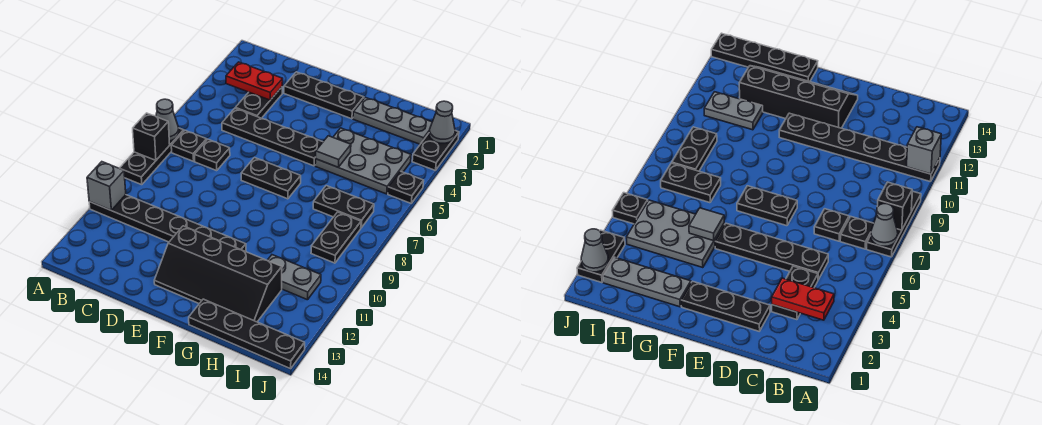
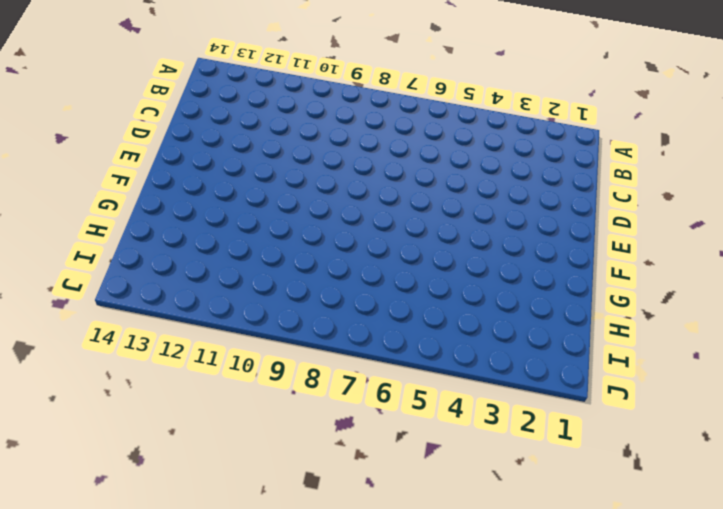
none -> black 1x3 plate [120,128,184,185]
none -> black 1x6 plate [89,195,246,252]
none -> black 1x1 plate [171,131,207,161]

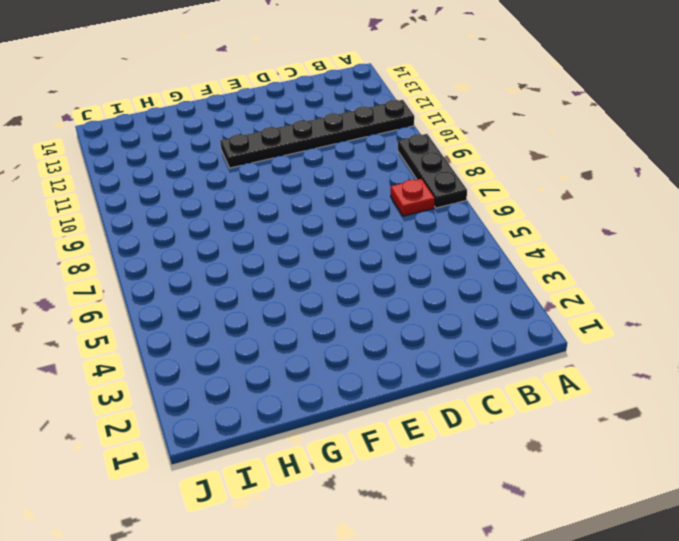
red 1x1 plate [391,179,435,216] -> black 1x1 plate [171,131,207,161]
none -> black 1x2 plate [236,87,282,118]
none -> black 1x4 plate [222,108,323,166]
none -> black 1x1 plate [194,139,230,171]

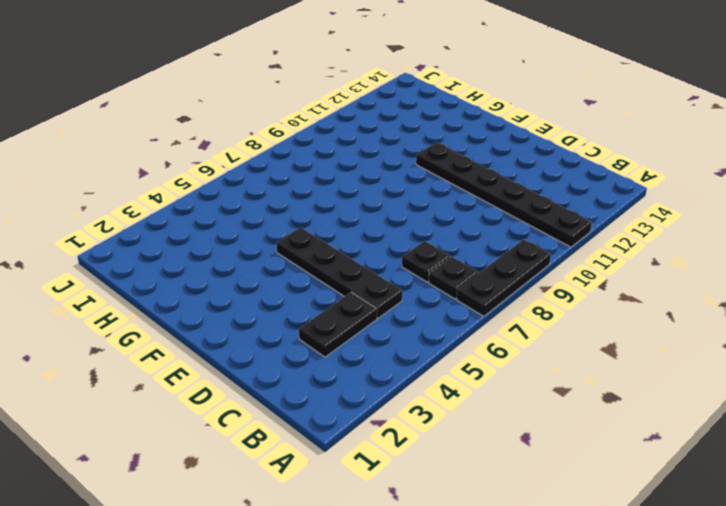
none -> black 1x3 plate [284,72,364,119]
none -> black 1x2 plate [241,158,301,199]
none -> black 2x4 slope [154,226,282,322]

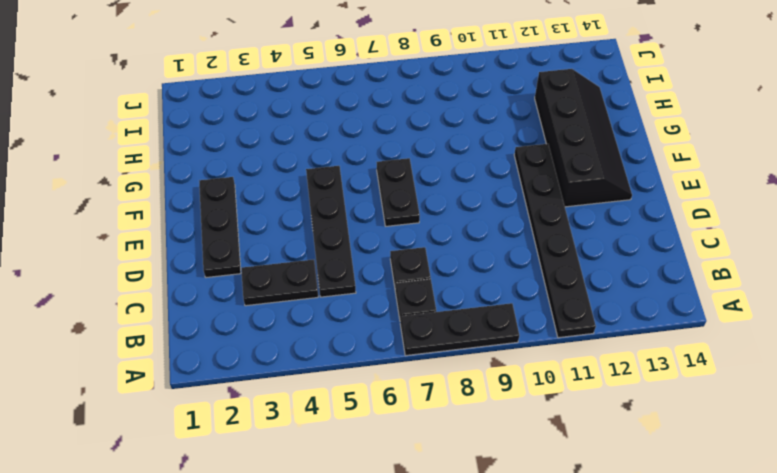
none -> grey 1x3 plate [353,97,432,144]
none -> grey 2x3 plate [315,128,411,194]
none -> black 1x4 plate [189,299,305,369]

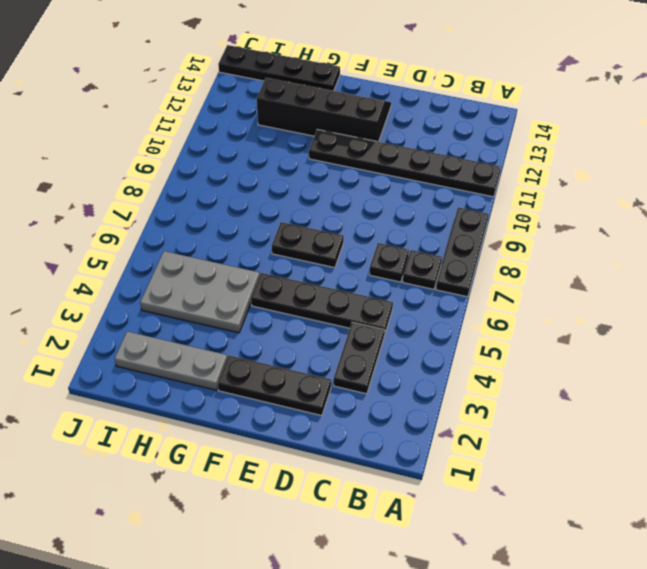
none -> black 1x2 plate [313,186,374,228]
none -> grey 1x2 plate [267,255,321,300]
none -> black 1x2 plate [311,212,361,263]

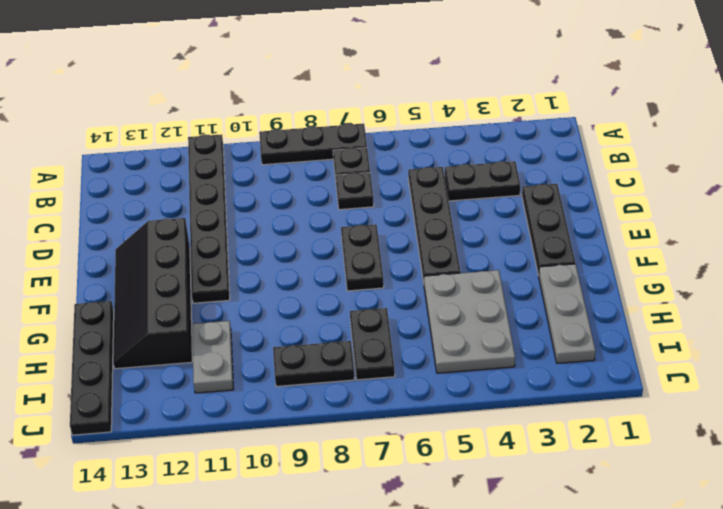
none -> black 1x2 plate [412,131,459,171]
none -> black 1x1 plate [388,171,424,203]
none -> grey 1x1 cone [156,99,179,141]

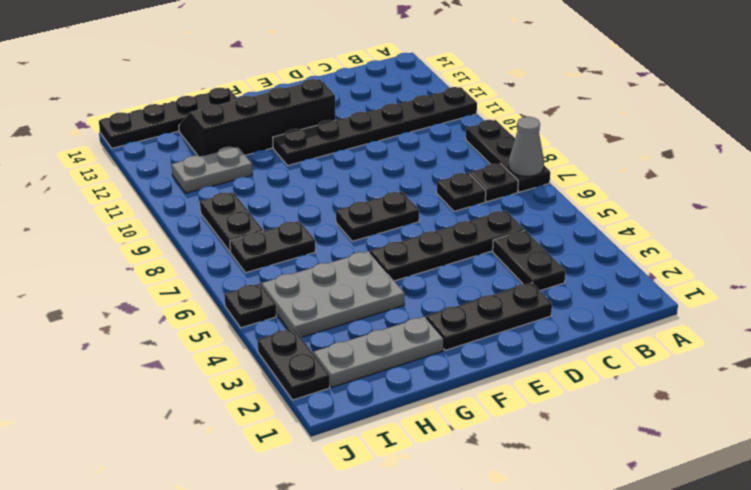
none -> black 1x1 brick [133,113,170,160]
none -> grey 1x1 brick [87,162,126,210]
none -> red 1x2 plate [226,62,283,100]

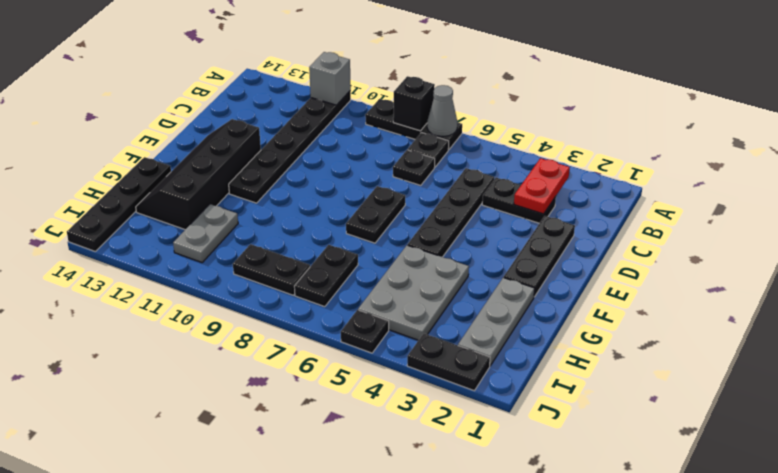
none -> grey 1x1 tile [316,136,351,167]
none -> grey 1x1 cone [429,101,455,143]

